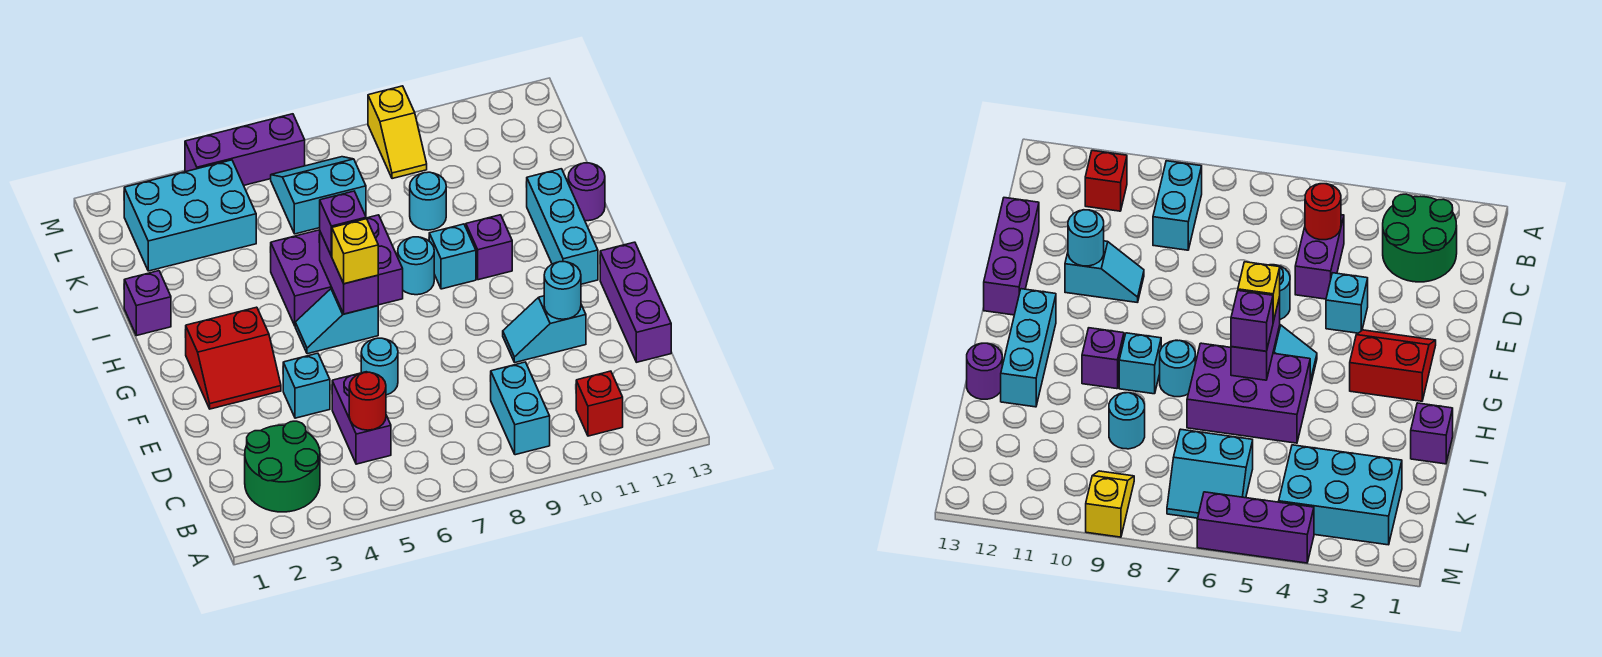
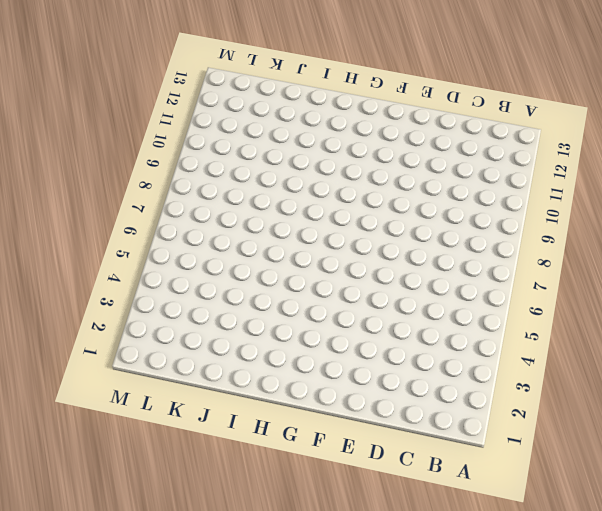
none -> green 2x2 round brick [245,421,320,512]
none -> cyan 1x2 brick [490,362,550,455]
none -> red 1x1 brick [576,371,623,436]

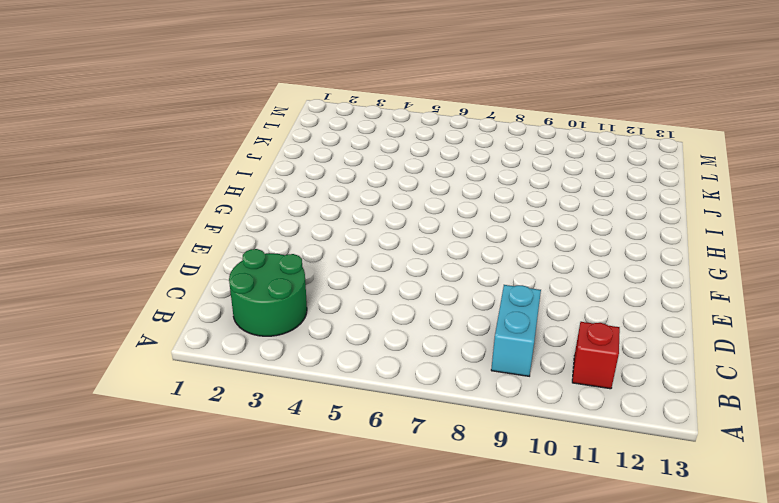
none -> purple 1x2 brick [332,372,391,464]
none -> purple 1x3 brick [600,242,671,362]
none -> cyan 1x1 brick [283,353,330,418]

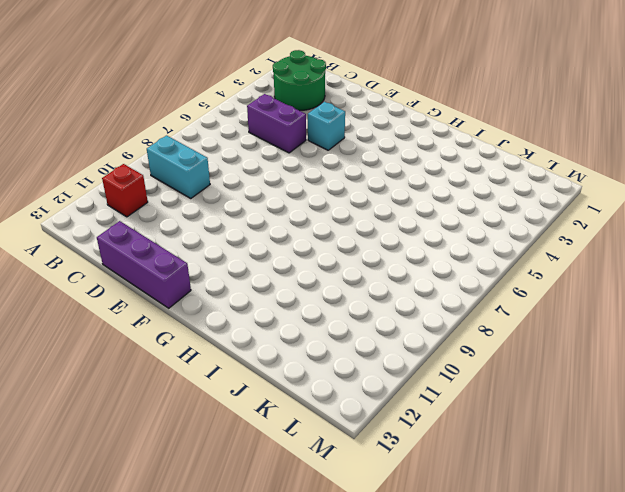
none -> cyan 1x1 round brick [361,338,398,395]
none -> cyan 1x2 slope [503,296,586,362]
none -> red 2x2 slope [185,307,281,409]

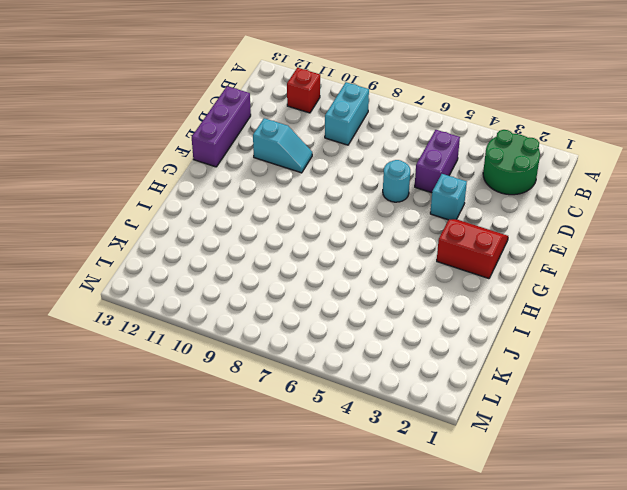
none -> cyan 1x2 slope [295,288,378,354]
none -> cyan 1x3 brick [526,169,598,284]
none -> purple 2x3 brick [270,215,403,325]

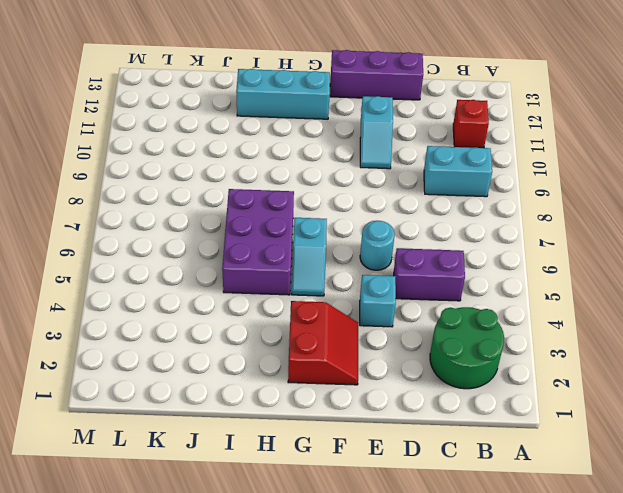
none -> cyan 1x1 round brick [398,237,434,295]
none -> cyan 1x1 brick [429,224,476,289]
none -> purple 1x1 brick [466,215,512,280]

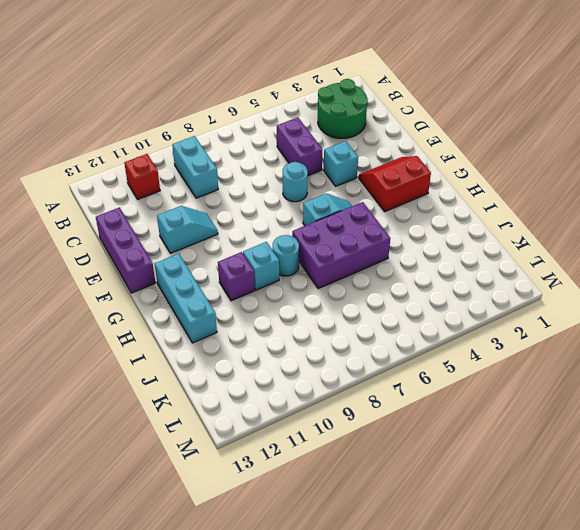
none -> purple 1x1 brick [124,271,171,336]
none -> purple 1x1 round brick [568,163,605,221]
none -> cyan 1x1 round brick [410,172,446,230]

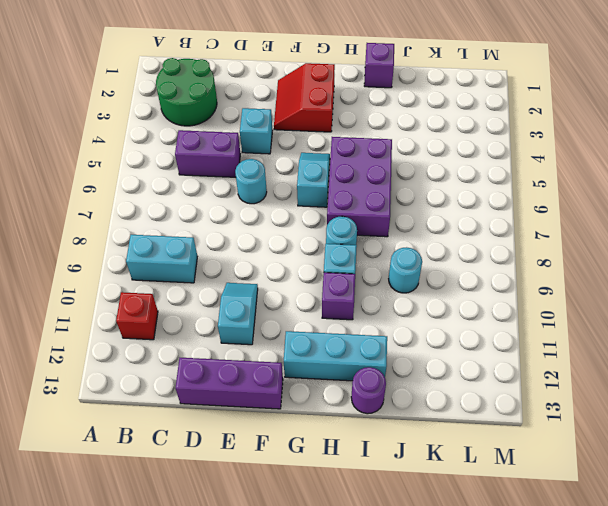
none -> cyan 2x3 brick [124,160,256,271]
none -> cyan 2x2 slope [271,157,366,234]
none -> yellow 1x2 slope [368,86,427,179]

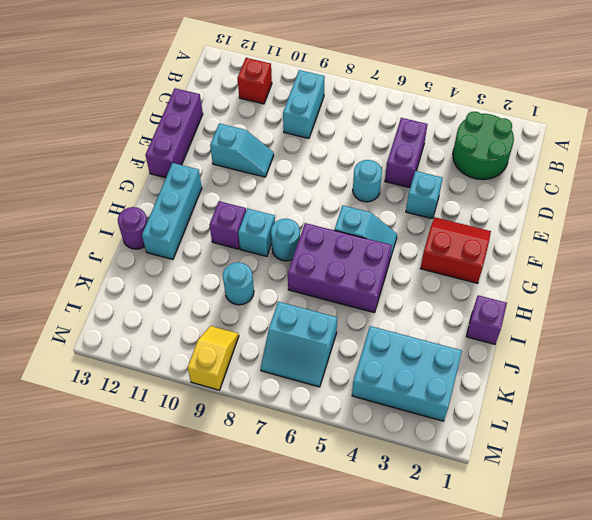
none -> purple 1x3 brick [185,114,305,185]
none -> red 1x1 round brick [349,372,386,430]
none -> cyan 1x1 round brick [544,262,581,319]

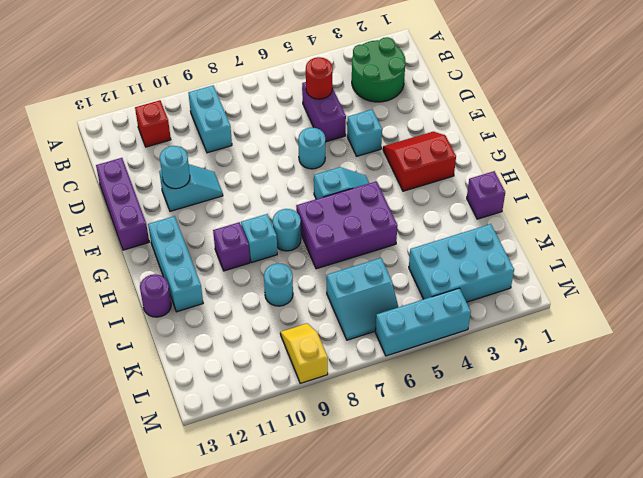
cyan 1x3 brick [375,288,471,356] -> purple 1x3 brick [185,114,305,185]
none -> purple 1x2 brick [319,232,378,314]
none -> yellow 1x1 brick [332,219,378,284]
none -> purple 1x1 brick [320,191,366,256]

